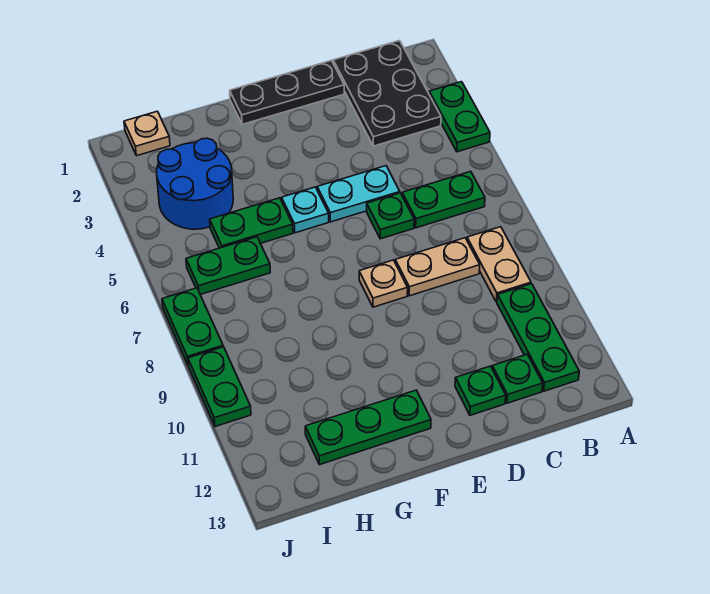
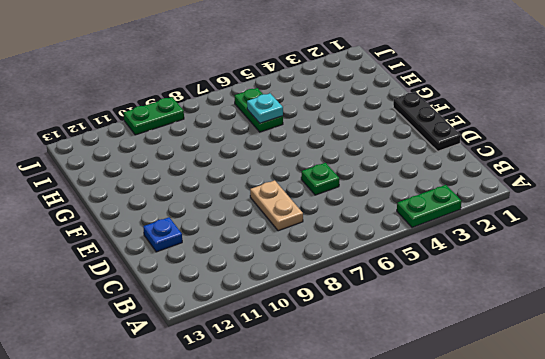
blue 1x1 plate [143,217,182,252] -> green 1x1 plate [455,366,506,415]
cyan 1x1 plate [247,93,283,123] -> cyan 1x1 plate moved to [282,187,329,233]
none -> black 2x3 plate [333,41,441,146]
none -> green 1x2 plate [402,171,485,228]
none -> tan 1x2 plate [467,227,531,302]

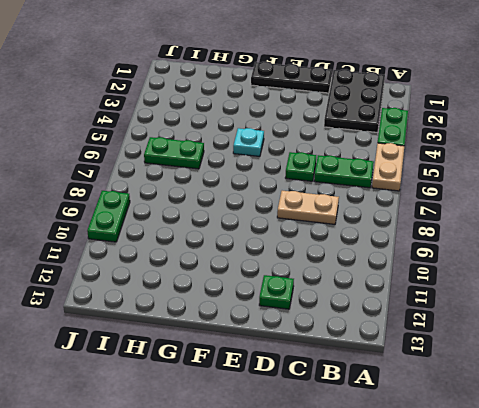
tan 1x2 plate [372,143,404,191] -> tan 1x2 plate moved to [467,227,531,302]
none -> green 1x3 plate [497,284,579,391]
none -> green 1x1 plate [492,354,543,403]
none -> cyan 1x2 plate [317,166,400,222]

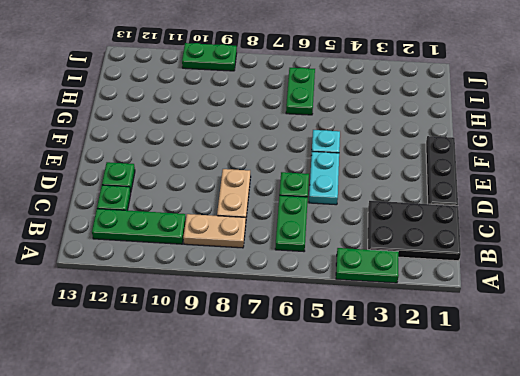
none -> tan 1x1 plate [359,260,408,307]
none -> green 1x3 plate [305,390,431,465]
none -> green 1x2 plate [210,198,293,248]

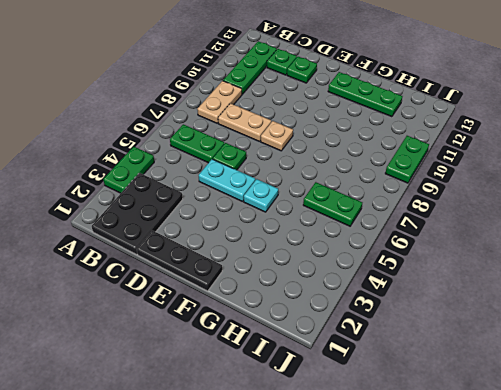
none -> green 1x2 plate [210,198,293,248]
none -> blue 2x2 round brick [157,138,233,229]
none -> tan 1x1 plate [124,111,170,156]

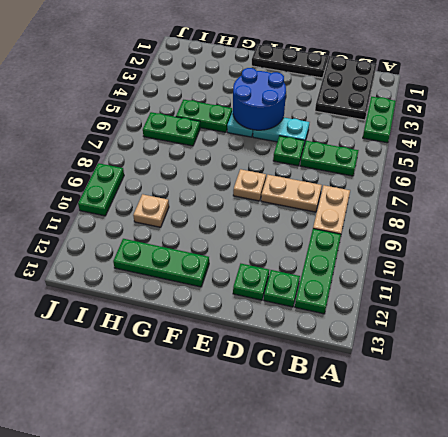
blue 2x2 round brick [233,68,286,130] -> blue 2x2 round brick moved to [157,138,233,229]
tan 1x1 plate [133,194,169,227] -> tan 1x1 plate moved to [124,111,170,156]
none -> green 1x2 plate [162,288,223,364]

